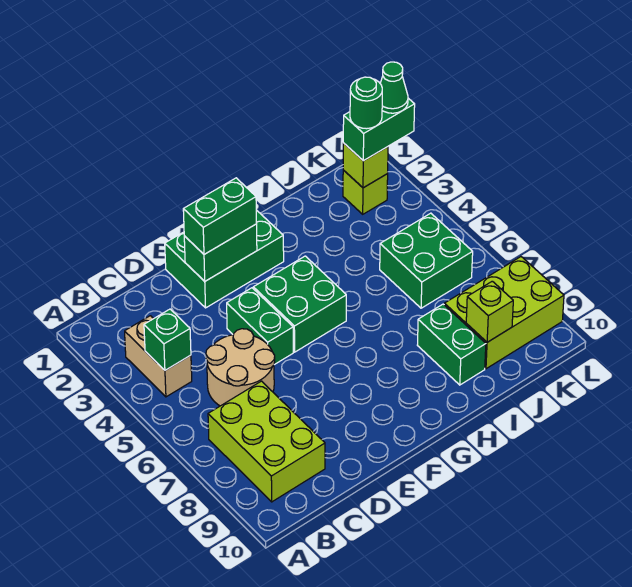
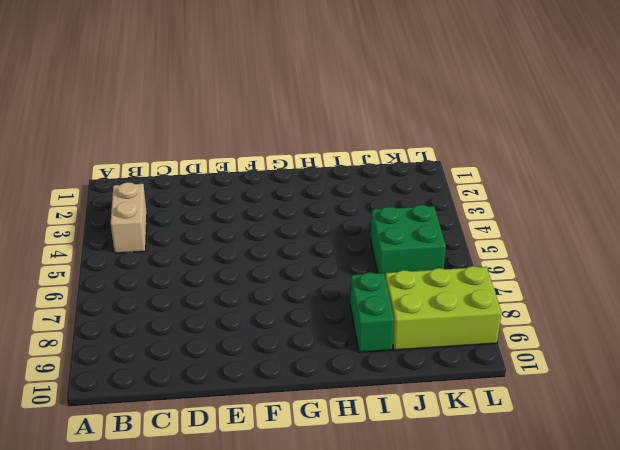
none -> lime 2x3 brick [208,381,325,502]
none -> tan 2x2 round brick [206,329,275,406]
none -> green 2x3 brick [165,210,284,308]

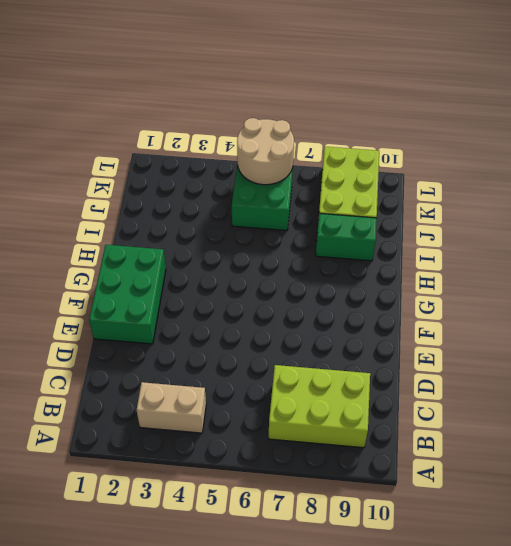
tan 2x2 round brick [237,118,294,185] -> tan 2x2 round brick moved to [206,329,275,406]
none -> green 1x2 brick [227,288,293,365]
none -> green 2x2 brick [253,256,346,352]
none -> lime 1x1 brick [343,170,388,214]

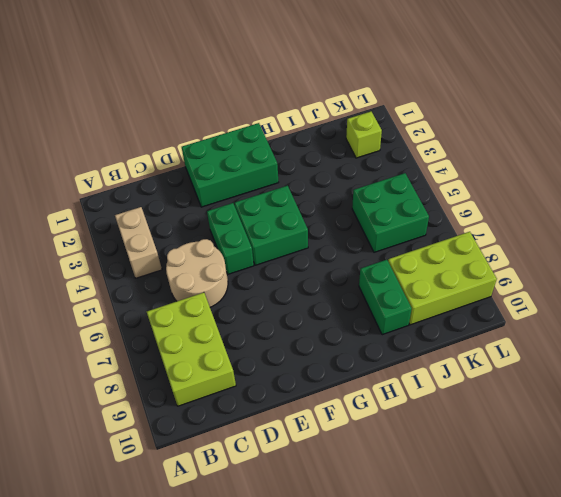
none -> green 1x1 brick [144,309,191,370]
none -> green 1x2 brick [184,224,257,281]
none -> lime 1x1 brick [466,281,513,342]

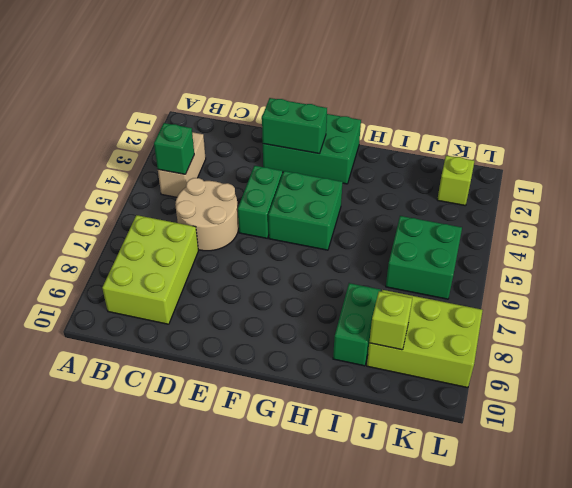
none -> lime 1x1 brick [343,143,388,188]
none -> green 1x2 brick [183,178,257,254]
none -> green 1x2 brick [343,98,415,161]

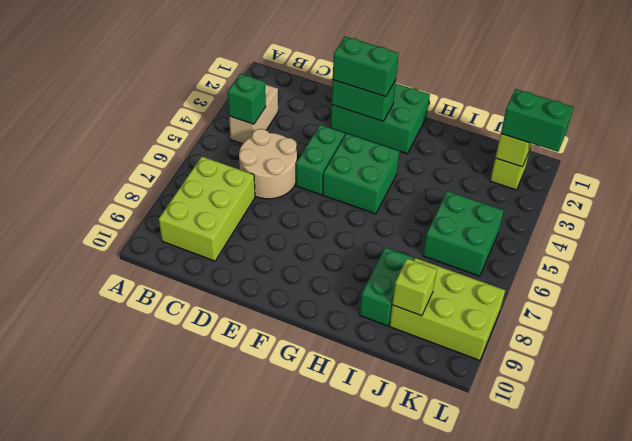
none -> green 1x1 round brick [350,77,382,129]
none -> green 1x1 cone [380,62,408,113]

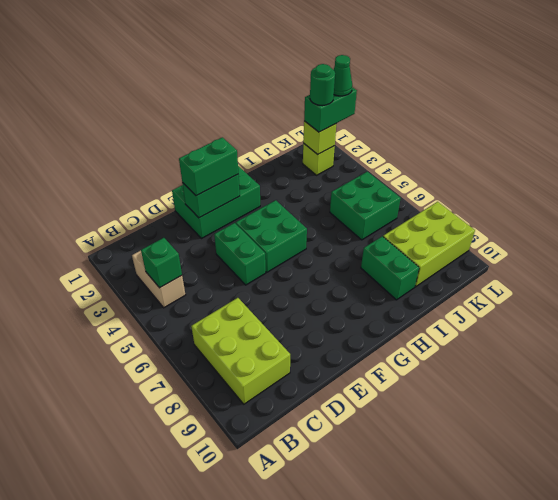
none -> tan 2x2 round brick [206,329,275,406]
none -> lime 1x1 brick [466,281,513,342]

